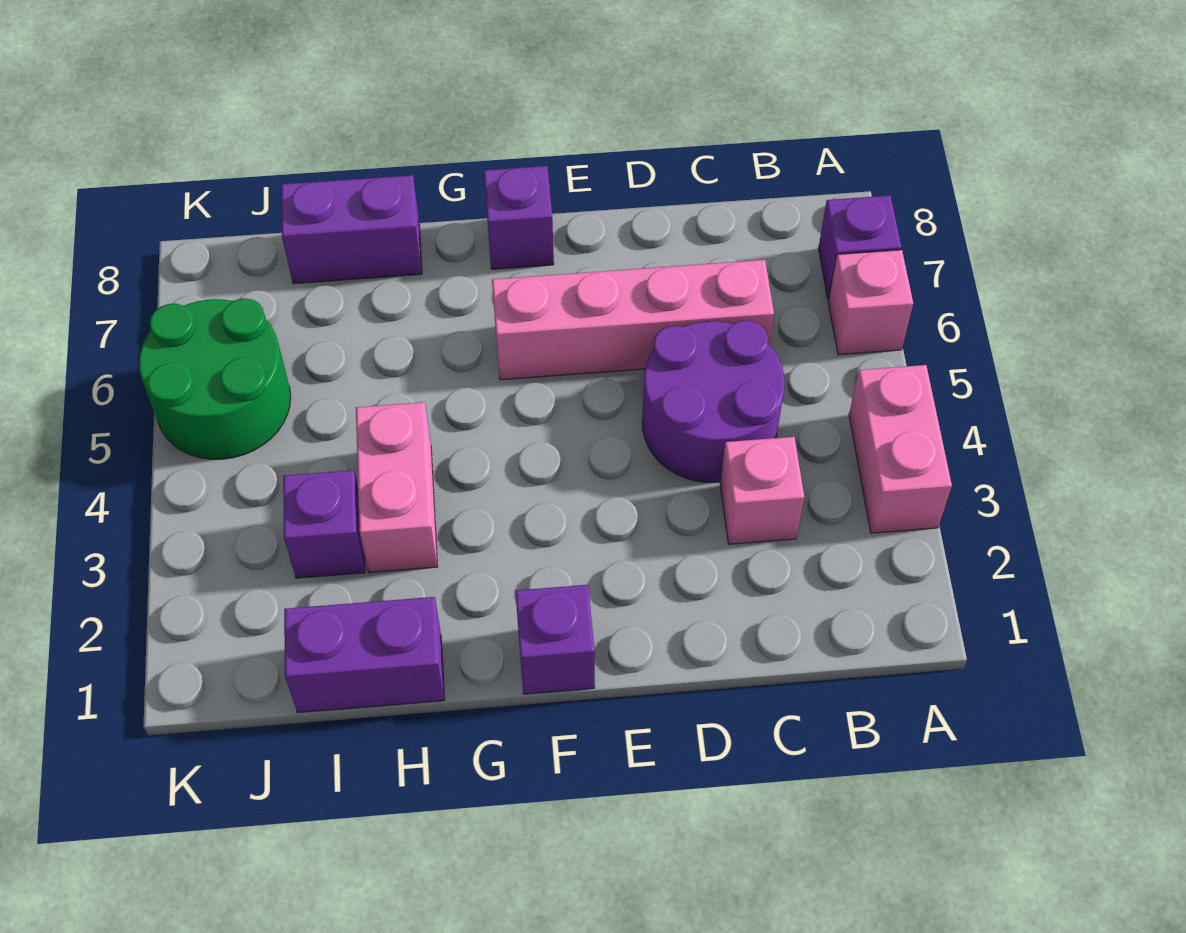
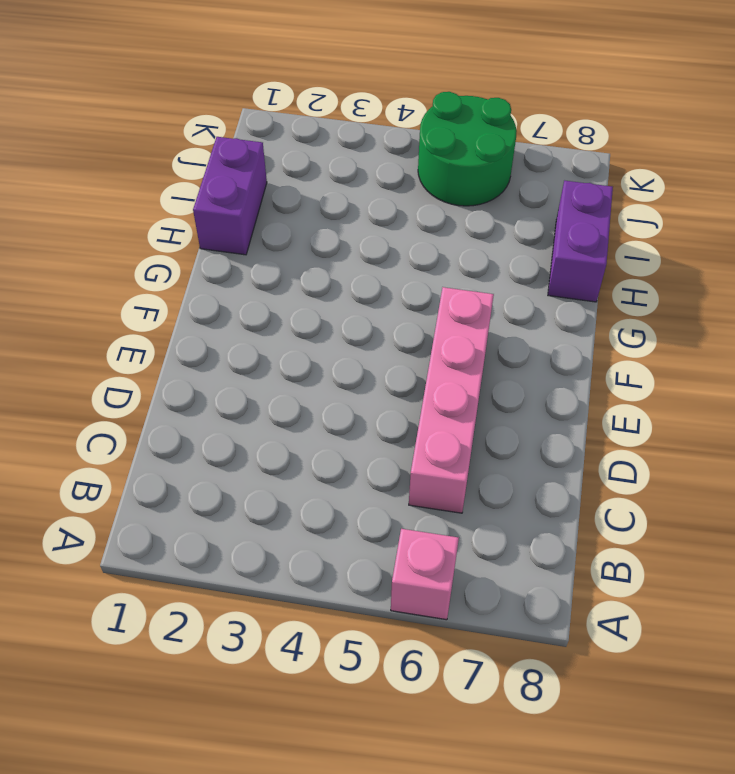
none -> pink 1x2 brick [849,365,952,533]
none -> purple 1x1 brick [818,196,901,299]
none -> pink 1x1 brick [720,437,804,544]

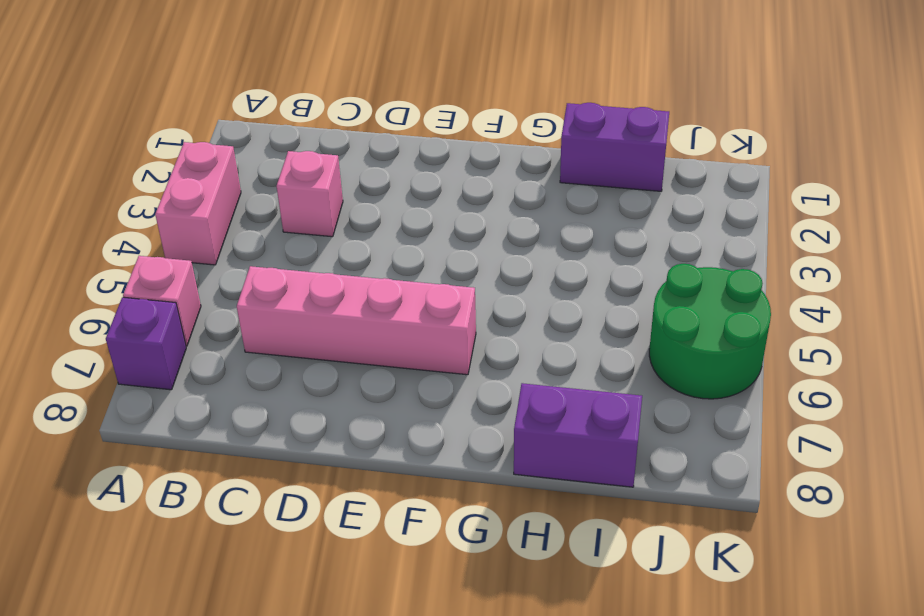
none -> purple 2x2 round brick [642,321,785,482]
none -> purple 1x1 brick [515,585,595,694]
none -> purple 1x1 brick [484,166,554,269]

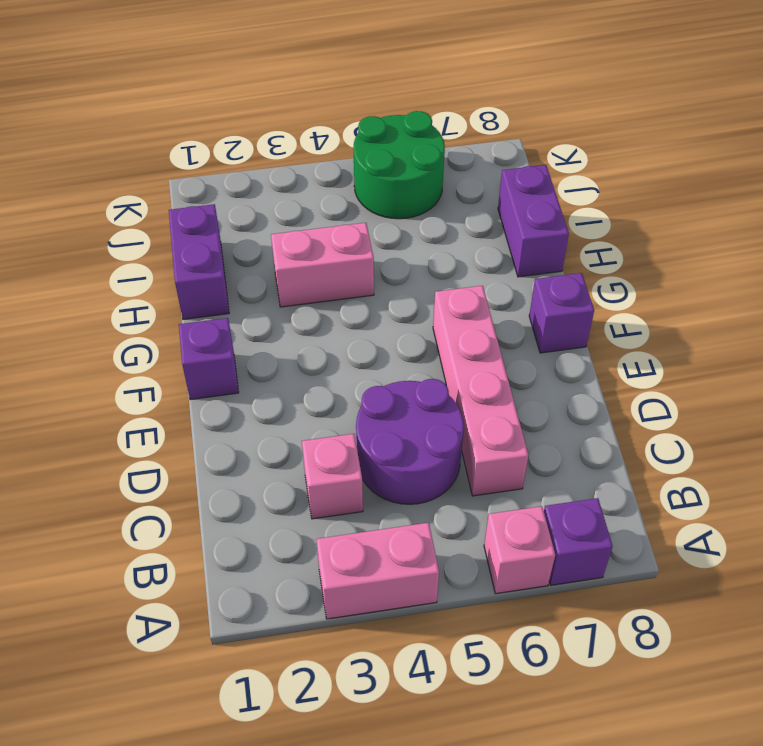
none -> purple 1x1 brick [283,470,365,578]

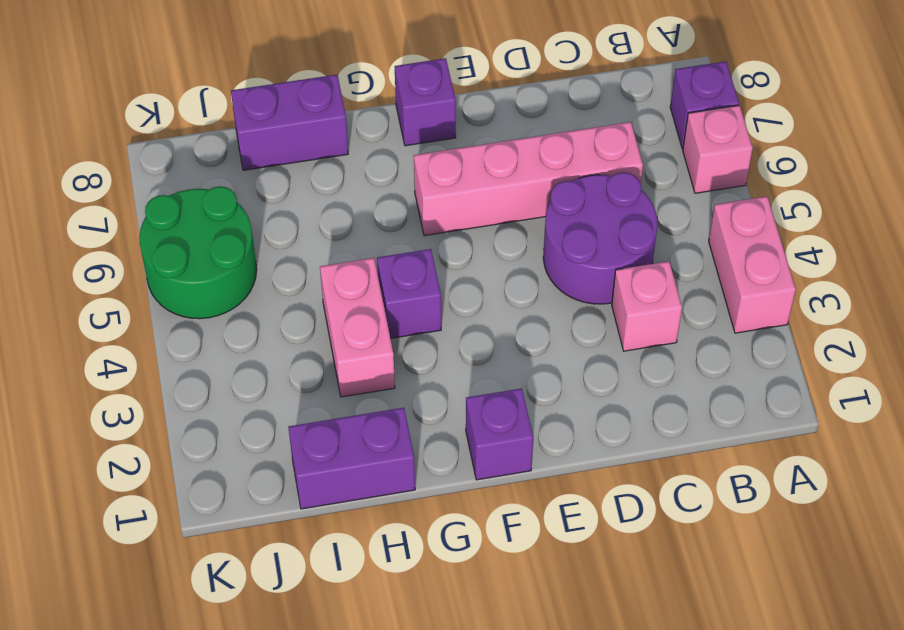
purple 1x1 brick [377,249,441,338] -> purple 1x1 brick moved to [283,470,365,578]

